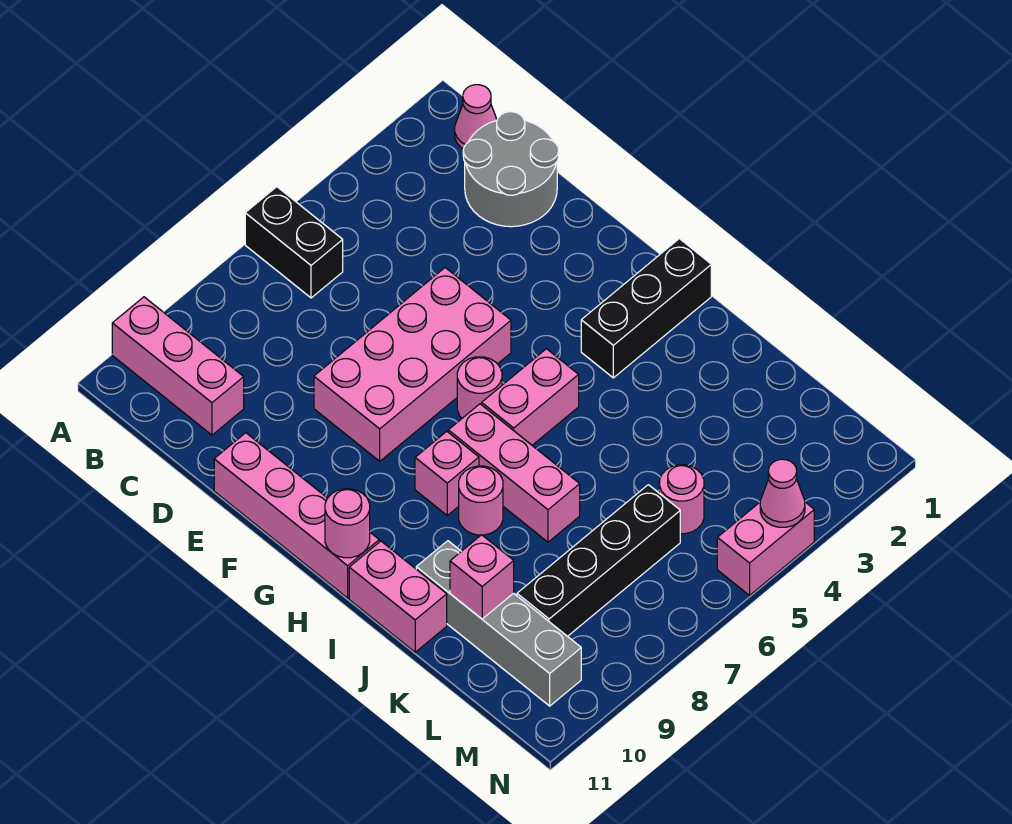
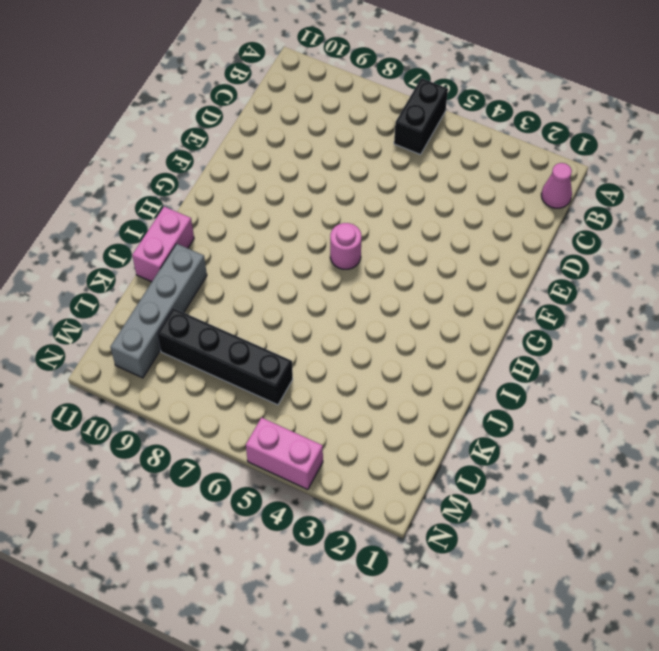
none -> pink 1x3 brick [112,297,244,435]
none -> grey 2x2 round brick [463,112,559,227]
none -> pink 2x4 brick [314,268,511,461]

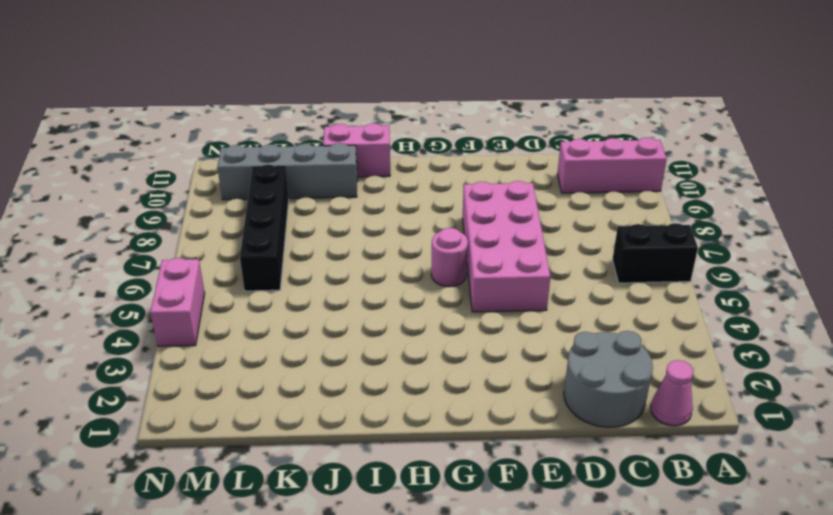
none -> pink 1x4 brick [214,433,379,598]
none -> black 1x3 brick [581,239,711,378]
none -> pink 1x2 brick [482,349,579,445]

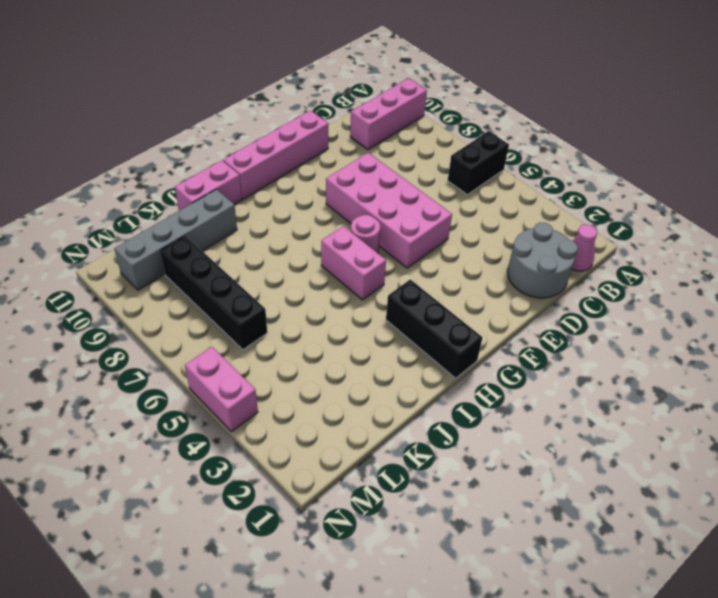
none -> pink 1x3 brick [448,404,580,542]
none -> pink 1x1 brick [415,431,479,515]
none -> pink 1x1 round brick [459,466,503,535]

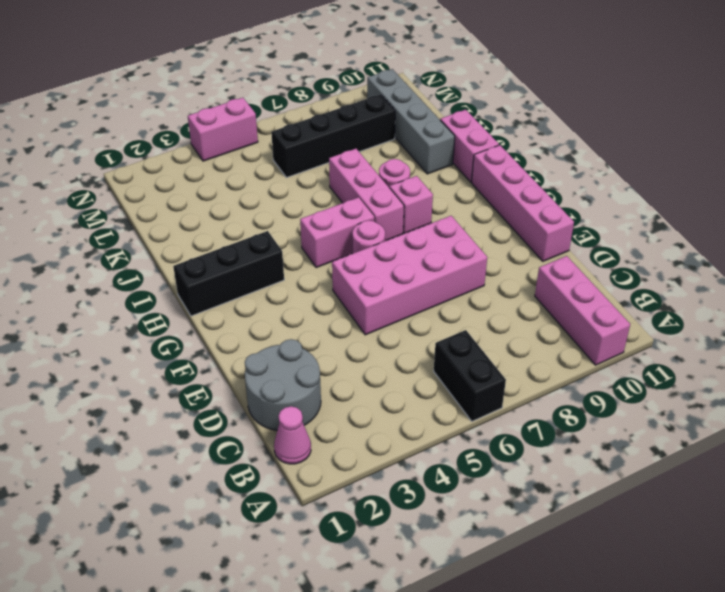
none -> pink 1x1 round brick [659,465,704,534]
none -> pink 1x1 round brick [325,489,370,558]
none -> pink 1x1 brick [450,535,514,619]

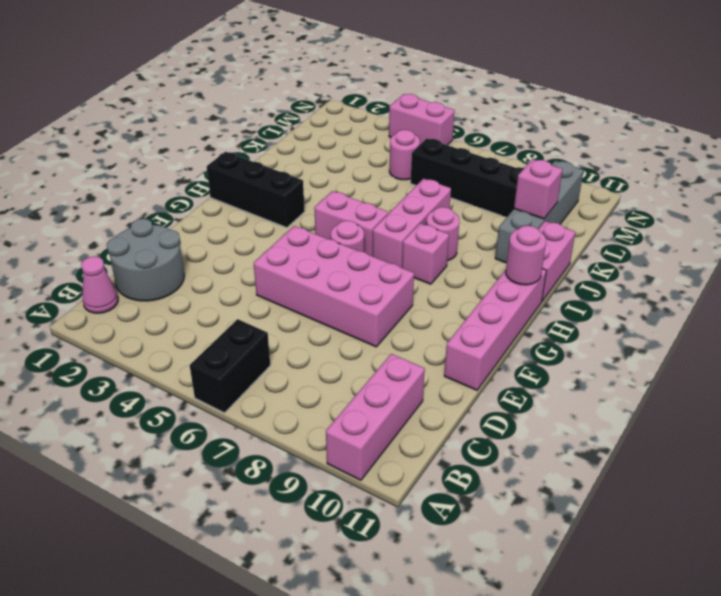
none -> pink 1x1 cone [760,459,805,527]

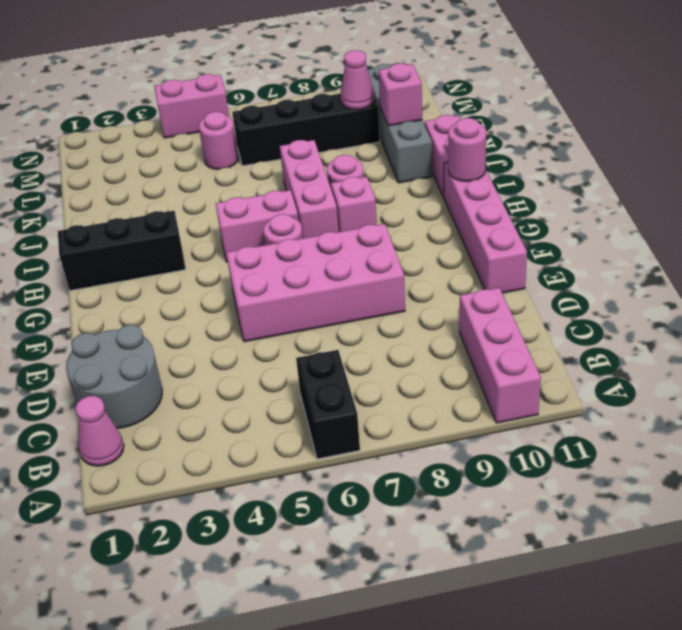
pink 1x1 cone [340,50,375,110] -> pink 1x1 cone moved to [760,459,805,527]

